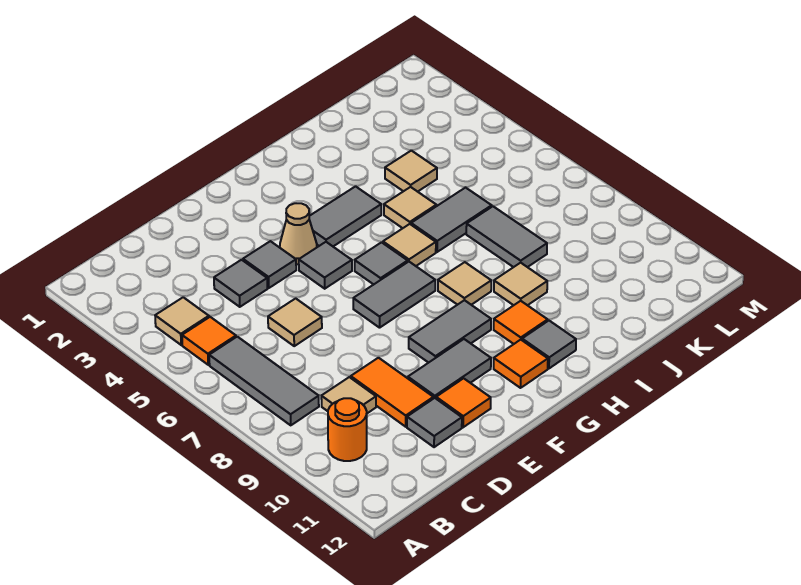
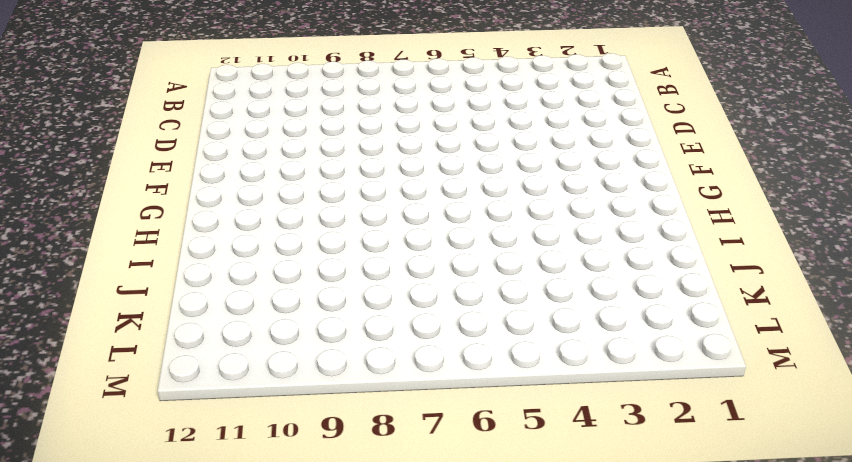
none -> tan 1x1 tile [155,297,209,345]
none -> orange 1x1 tile [182,317,236,365]
none -> grey 1x3 tile [209,337,319,425]

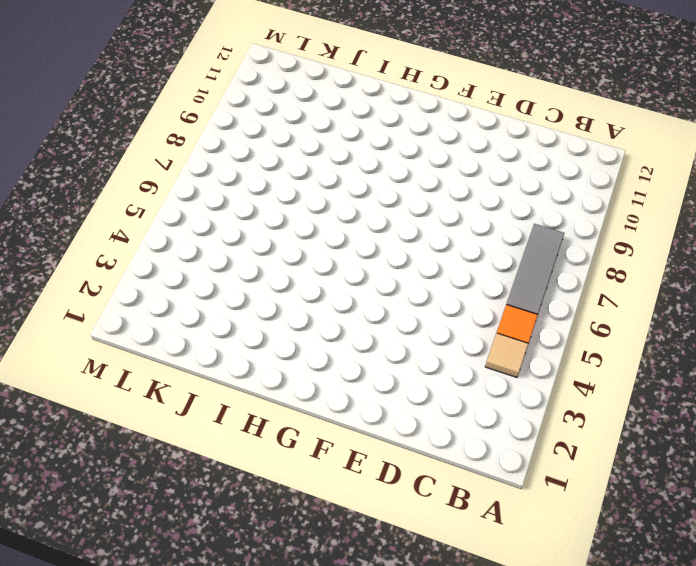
none -> orange 1x1 round brick [328,398,367,461]
none -> tan 1x1 tile [321,377,376,413]
none -> grey 1x1 tile [214,260,267,307]

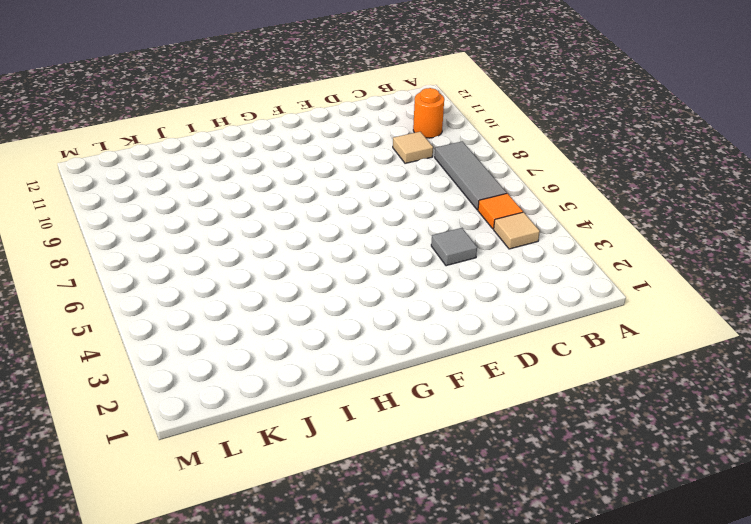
none -> tan 1x1 tile [268,298,322,346]
none -> orange 1x2 tile [351,358,433,427]
none -> grey 1x1 tile [407,398,462,447]

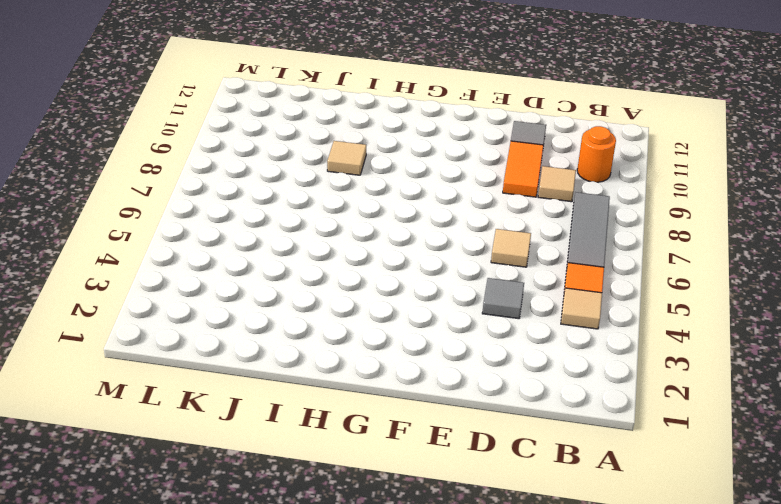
none -> grey 1x1 tile [243,241,296,288]
none -> grey 1x2 tile [408,339,491,399]
none -> orange 1x1 tile [436,378,491,427]

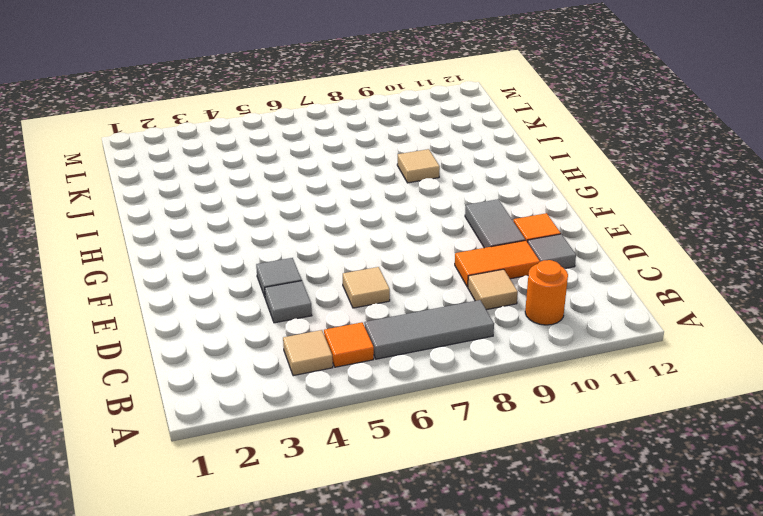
none -> tan 1x1 cone [280,203,317,264]
none -> grey 1x1 tile [299,242,352,289]
none -> grey 1x2 tile [353,262,435,328]

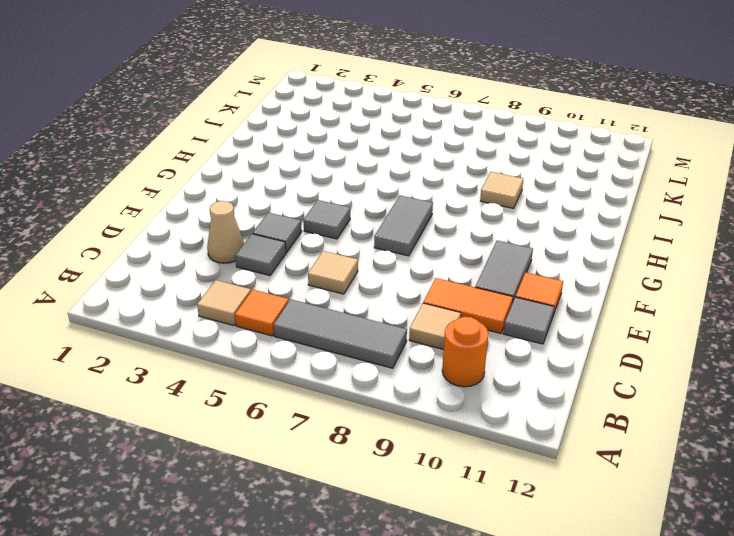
tan 1x1 cone [207,201,244,263] -> tan 1x1 cone moved to [280,203,317,264]
none -> grey 1x2 tile [409,300,491,363]
none -> grey 1x2 tile [309,186,381,246]
none -> grey 1x1 tile [355,242,408,285]

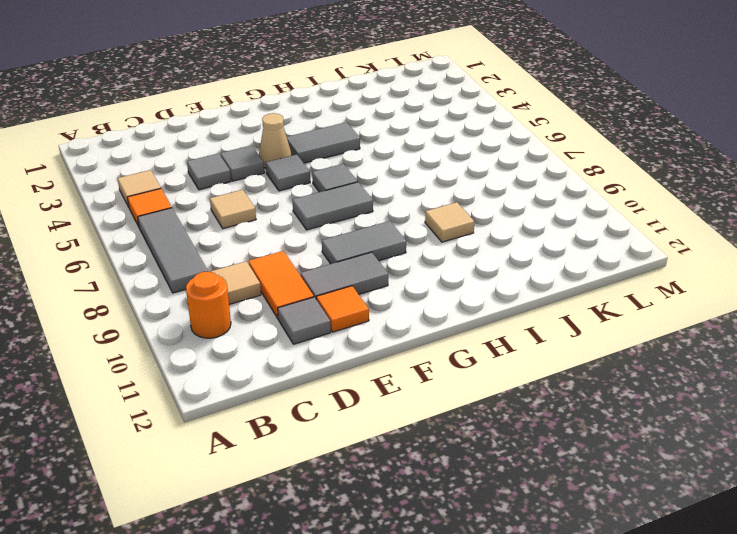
none -> orange 1x1 tile [494,340,548,388]
none -> tan 1x1 tile [383,224,436,266]
none -> tan 1x1 tile [438,262,491,305]

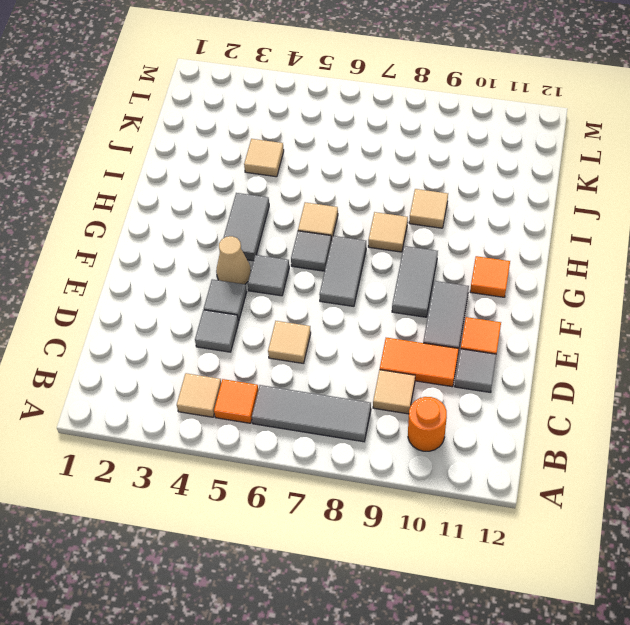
none -> orange 1x1 tile [494,301,548,344]
none -> grey 1x1 tile [522,321,576,368]
none -> tan 1x1 tile [384,187,436,228]

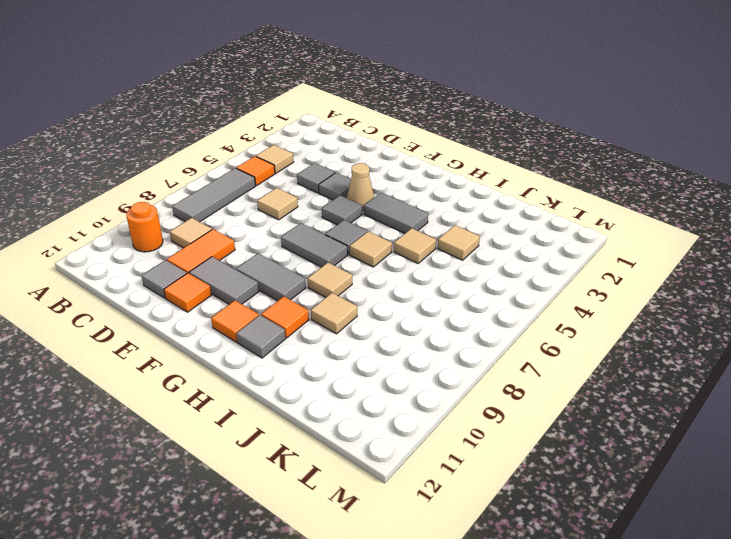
none -> grey 1x2 tile [411,188,492,252]
none -> grey 1x2 tile [466,206,547,267]

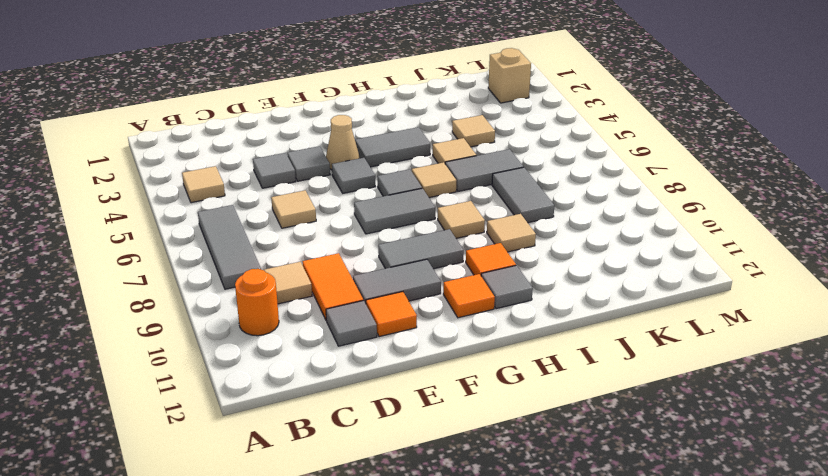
tan 1x1 brick [488,48,531,103] -> none
none -> orange 1x1 tile [182,317,236,365]

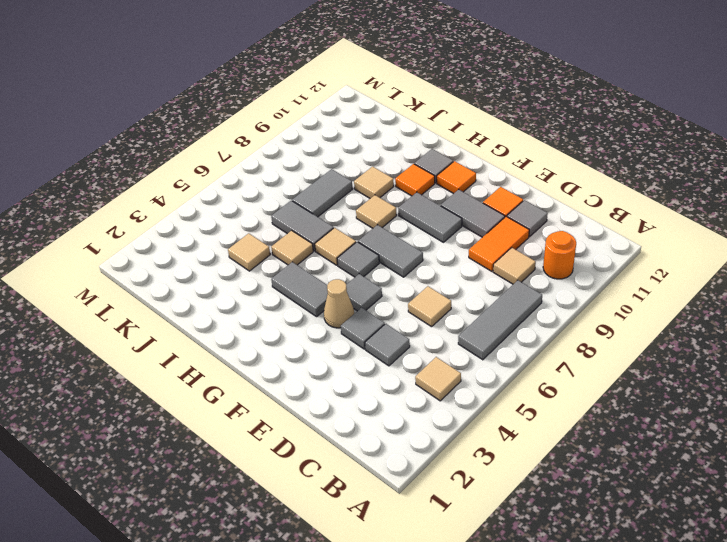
none -> orange 1x1 tile [182,317,236,365]

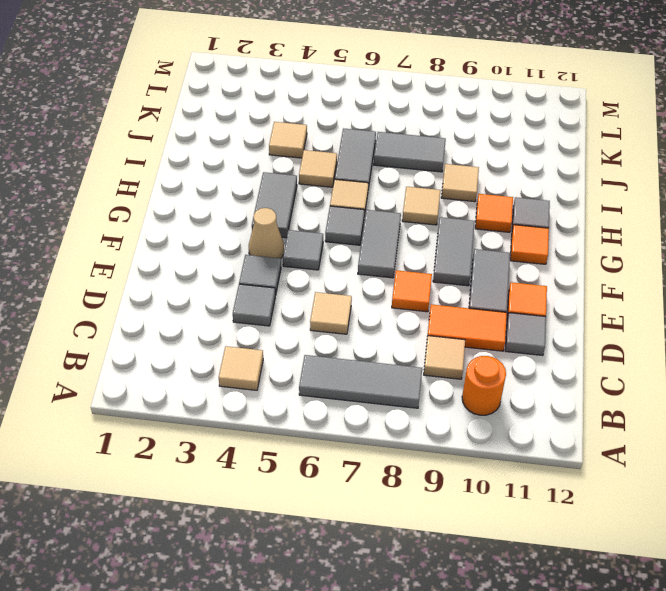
orange 1x1 tile [392,270,432,312] -> orange 1x1 tile moved to [182,317,236,365]

